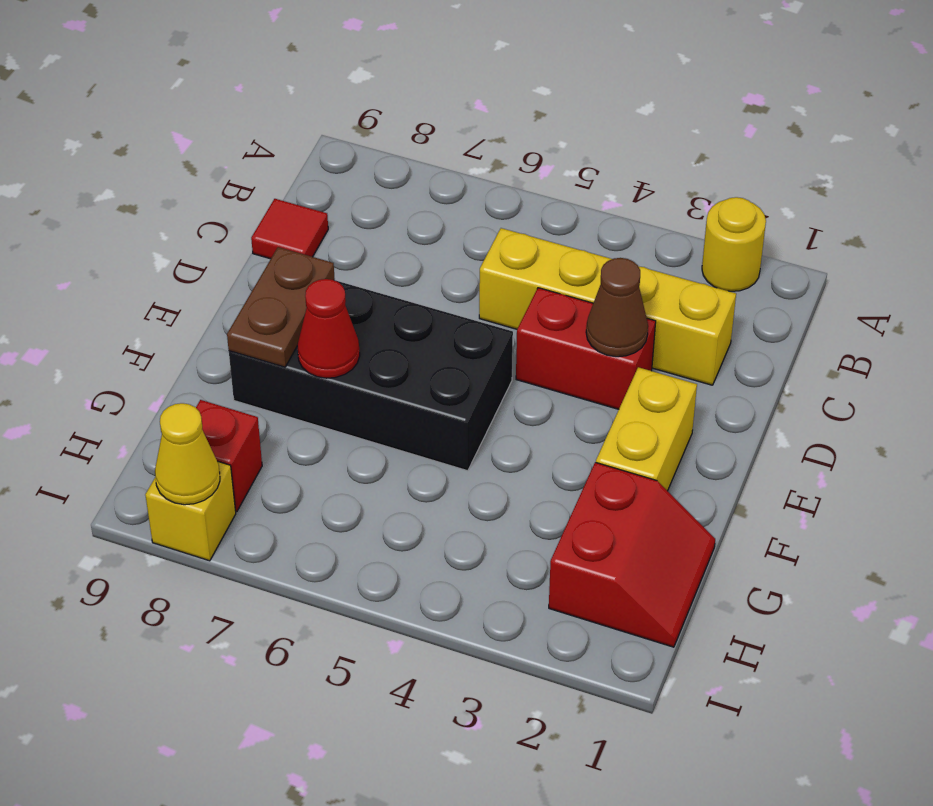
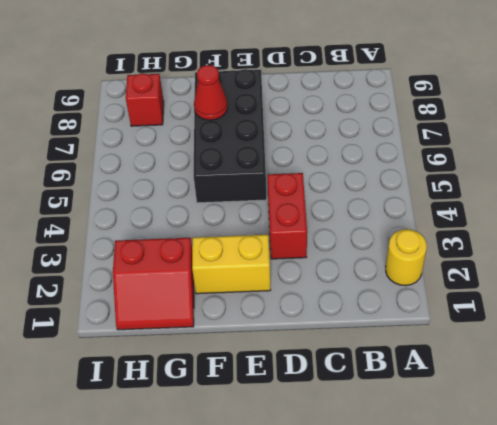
none -> yellow 1x4 brick [479,228,736,385]
none -> red 1x1 tile [251,199,328,259]
none -> yellow 1x1 brick [145,461,236,561]

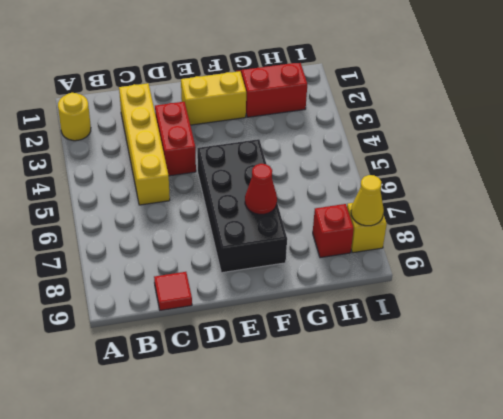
none -> brown 1x1 cone [586,258,648,357]
none -> brown 1x2 plate [227,247,335,367]

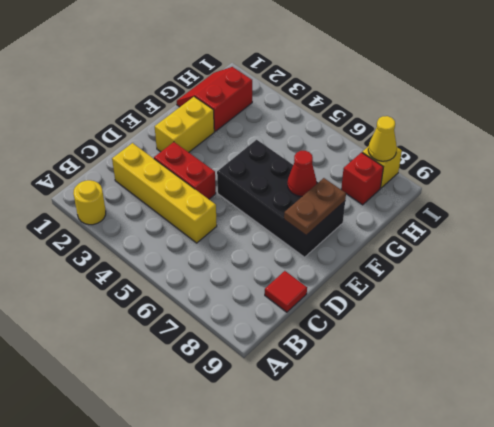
none -> brown 1x1 cone [586,258,648,357]

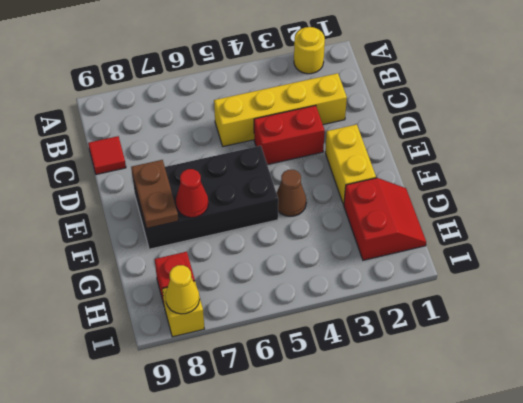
brown 1x1 cone [277,170,306,216] -> brown 1x1 cone moved to [586,258,648,357]

